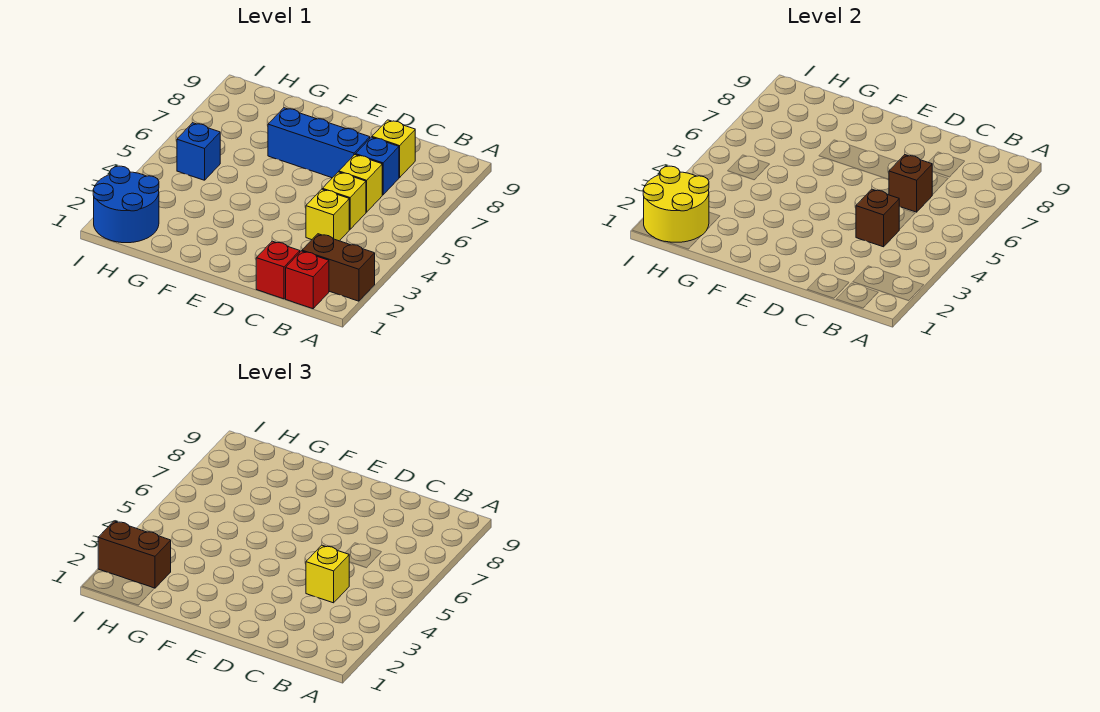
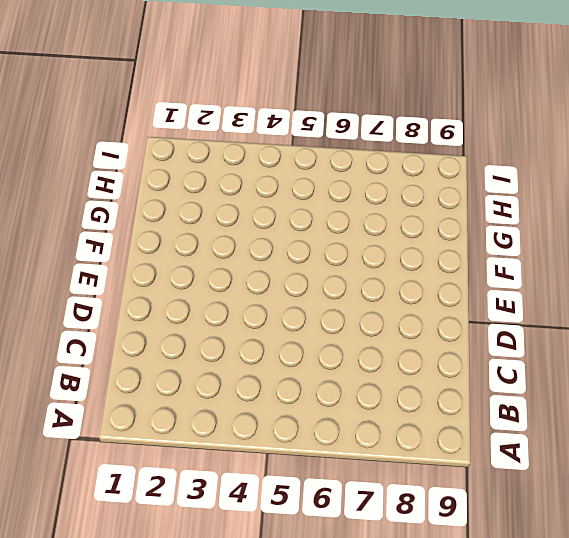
none -> brown 1x2 brick [302,234,375,301]
none -> red 1x1 brick [286,251,329,309]
none -> red 1x1 brick [256,241,300,299]

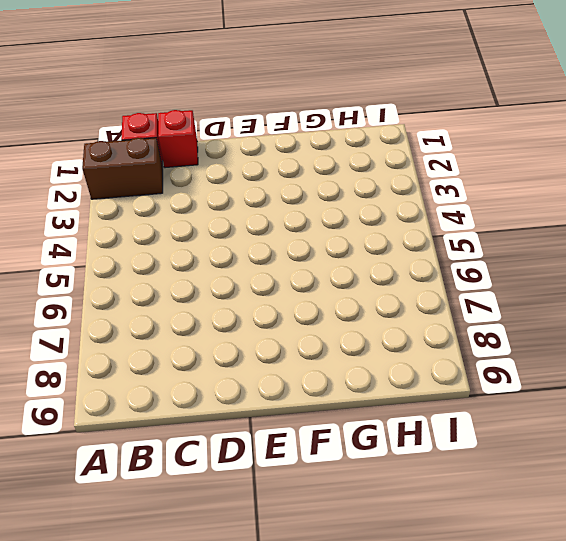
none -> yellow 1x1 brick [306,189,349,241]
none -> yellow 1x1 brick [322,172,366,229]
none -> yellow 1x1 brick [339,155,382,212]

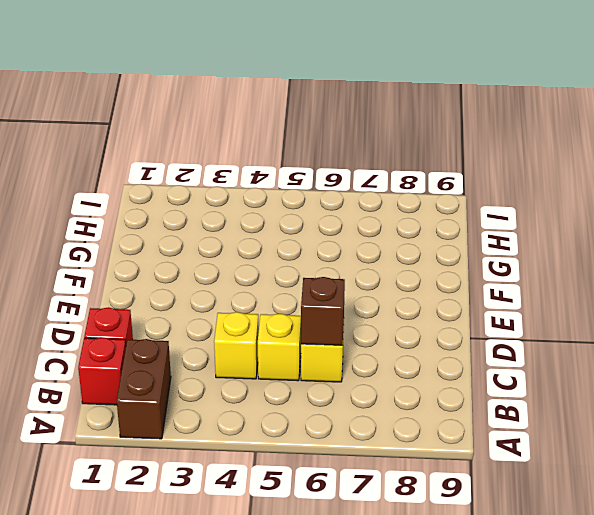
none -> blue 1x1 brick [355,137,399,195]
none -> yellow 1x1 brick [372,120,415,177]
none -> blue 1x3 brick [268,108,370,178]

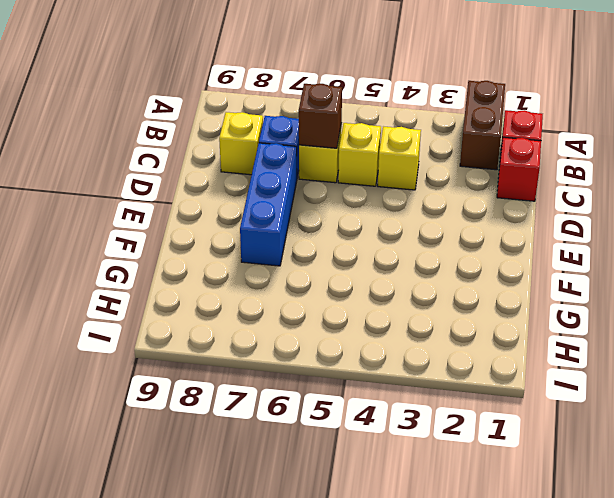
none -> blue 2x2 round brick [93,166,159,243]
none -> blue 1x1 brick [177,123,220,180]
none -> brown 1x1 brick [856,189,899,247]

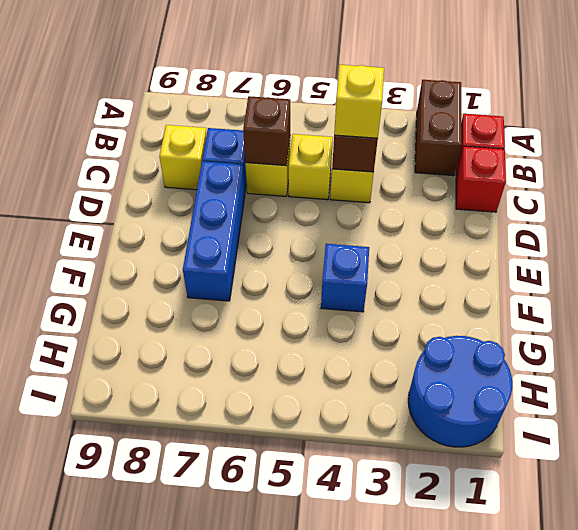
blue 1x1 brick [321,244,369,312] -> blue 1x1 brick moved to [177,123,220,180]
none -> yellow 2x2 round brick [643,166,709,242]
none -> brown 1x2 brick [98,521,171,588]

